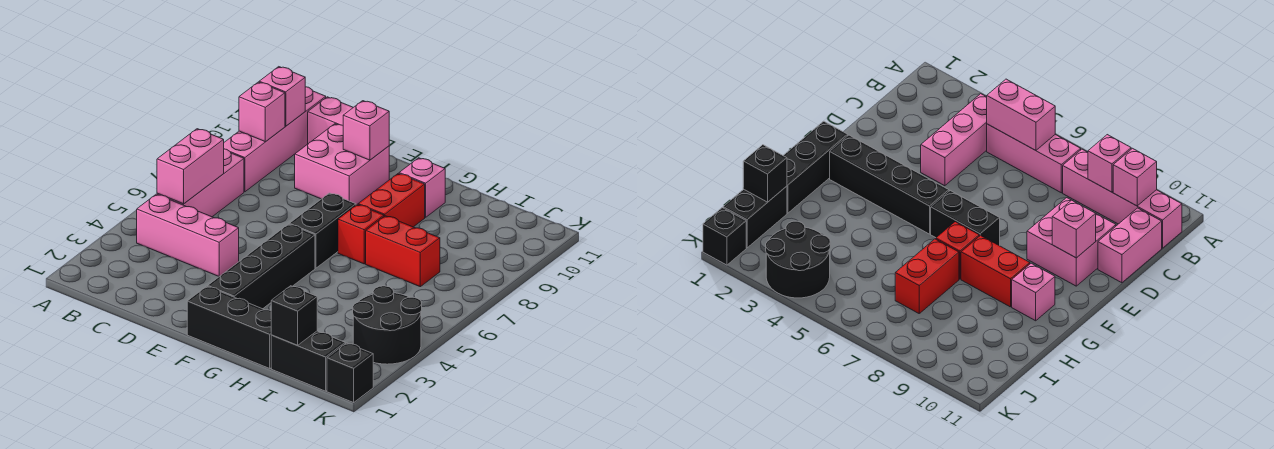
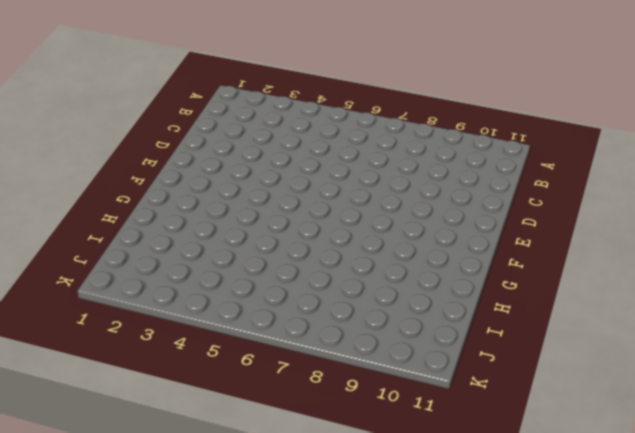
none -> pink 1x3 brick [137,194,239,276]
none -> pink 1x3 brick [157,149,244,217]
none -> pink 1x4 brick [224,87,326,192]

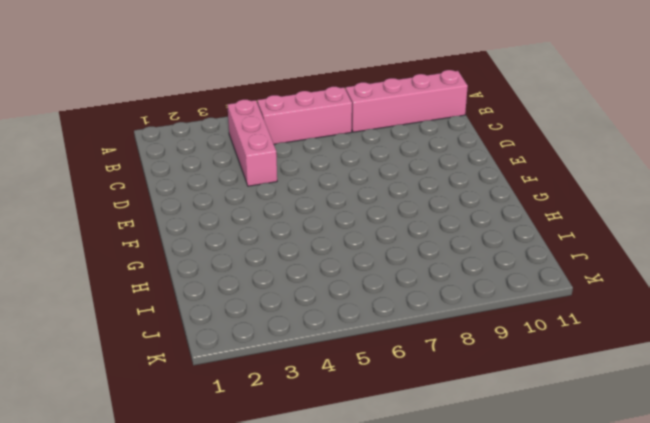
none -> pink 1x2 brick [308,97,353,144]
none -> pink 2x2 brick [295,124,389,205]
none -> black 1x3 brick [187,286,271,368]

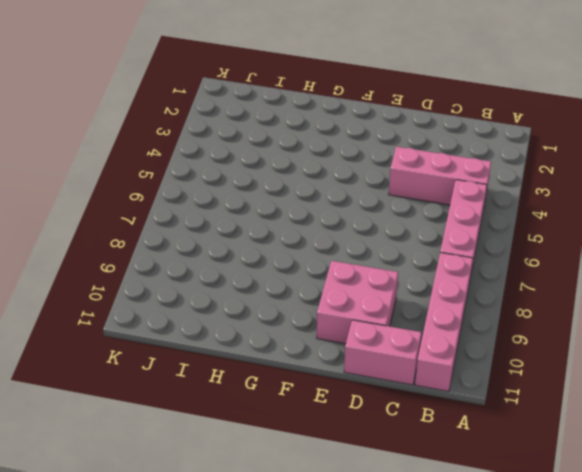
none -> black 1x3 brick [187,286,271,368]
none -> black 1x4 brick [208,224,315,309]
none -> black 1x2 brick [289,193,356,268]

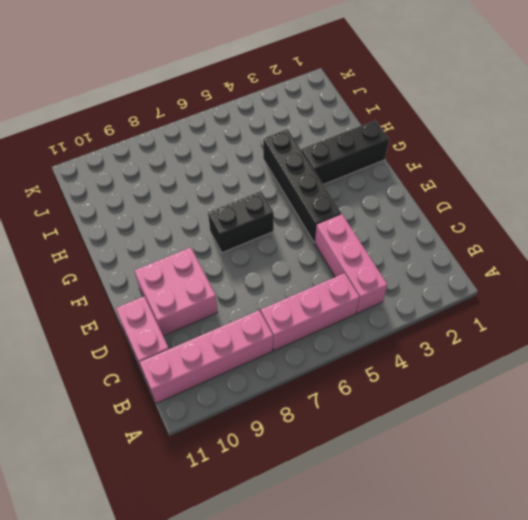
black 1x4 brick [263,129,341,242] -> black 1x4 brick turned to [208,224,315,309]
black 1x3 brick [302,120,389,185] -> black 1x3 brick turned to [187,286,271,368]
none -> red 1x1 brick [338,204,384,264]
none -> red 1x2 brick [358,173,425,227]
none -> pink 1x1 brick [399,158,445,217]

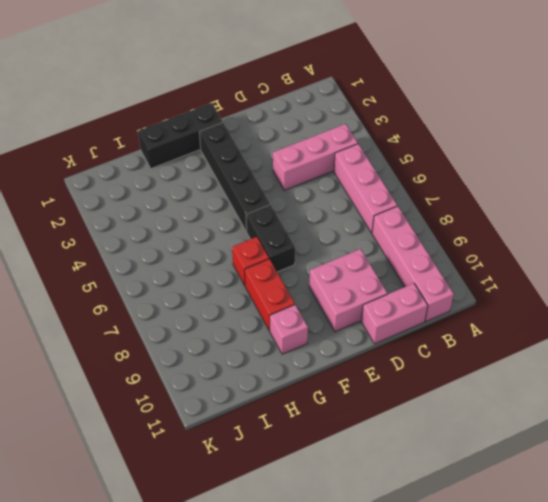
none -> red 1x2 brick [366,216,440,287]
none -> black 1x2 brick [271,331,345,391]
none -> black 2x2 round brick [353,286,422,364]

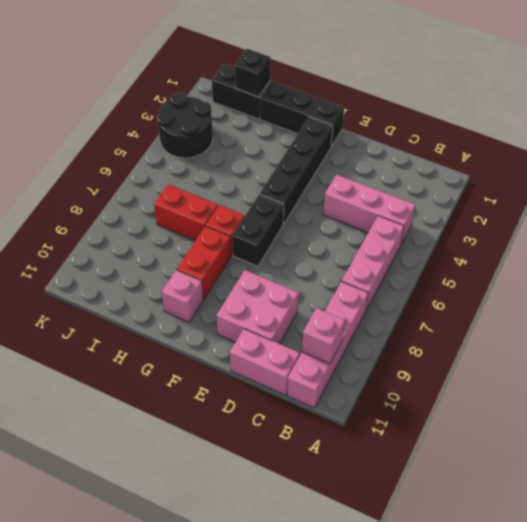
none -> black 1x1 brick [327,343,373,402]
none -> pink 1x2 brick [157,129,224,204]
none -> pink 1x1 brick [239,82,285,142]

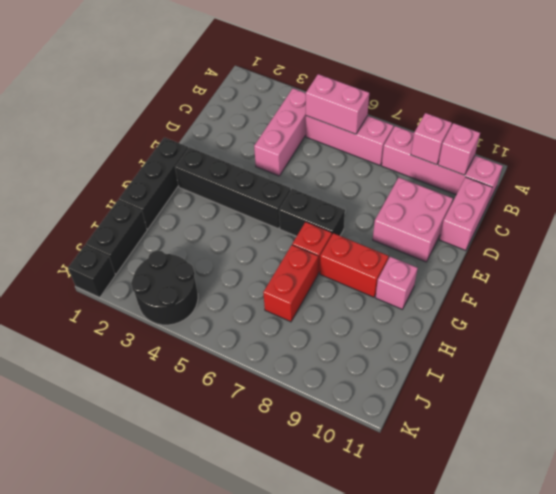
none -> pink 1x1 brick [343,101,389,160]
none -> black 1x1 brick [271,286,317,345]

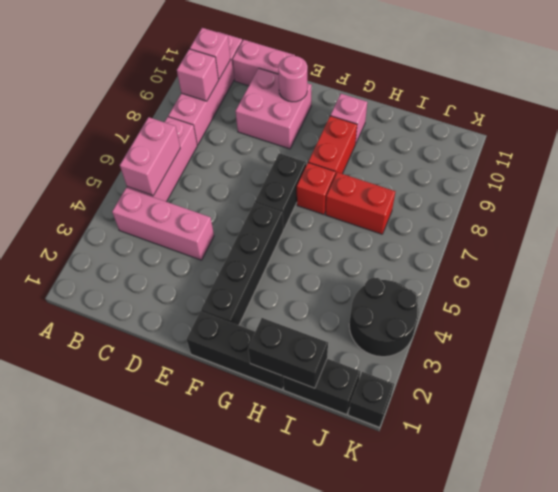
pink 1x1 round brick [278,56,307,102] -> pink 1x1 brick [343,101,389,160]
black 1x2 brick [248,318,328,388] -> black 1x1 brick [271,286,317,345]

